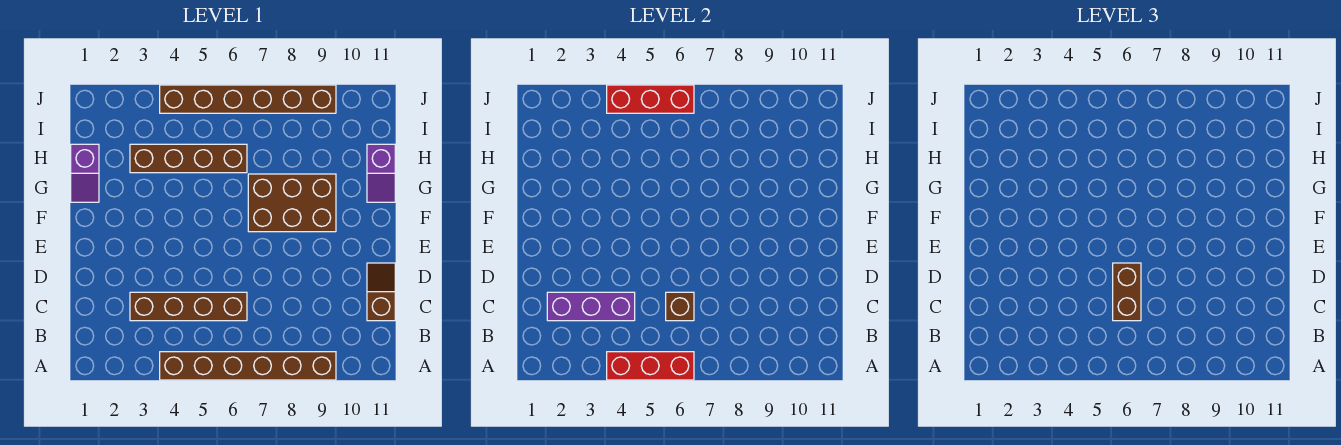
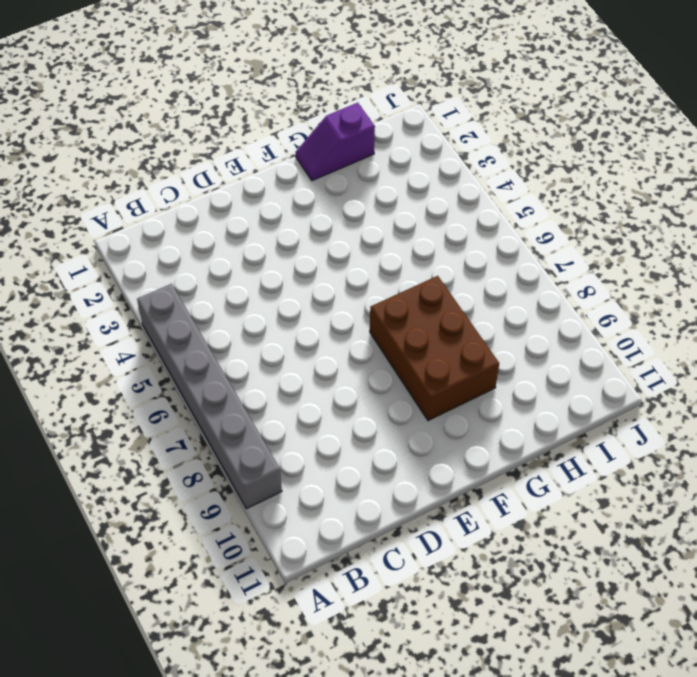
grey 1x6 brick [137,284,282,509] -> brown 1x6 brick [160,352,336,380]
none -> brown 1x4 brick [130,292,247,321]
none -> brown 1x2 slope [367,263,395,321]
none -> purple 1x2 slope [367,144,395,202]

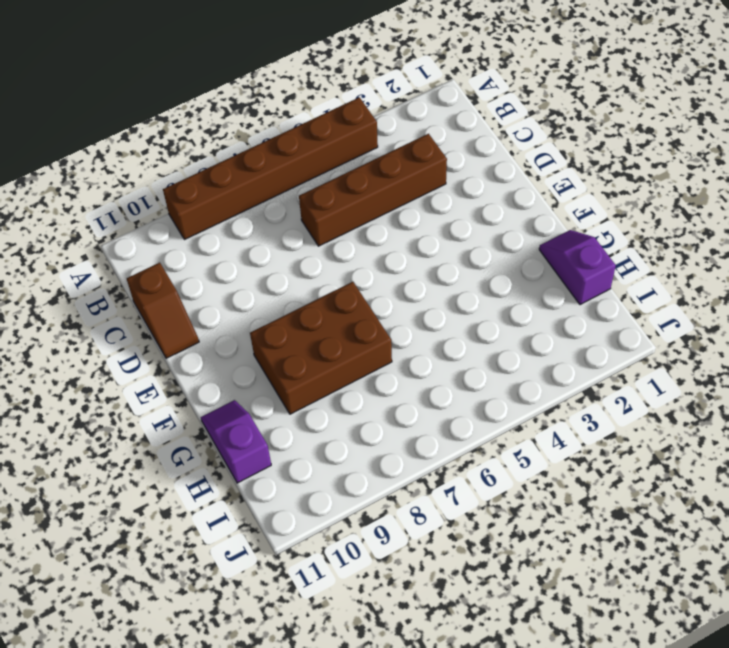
none -> brown 1x4 brick [130,144,247,173]
none -> brown 1x6 brick [160,85,336,113]
none -> red 1x3 brick [607,352,694,380]

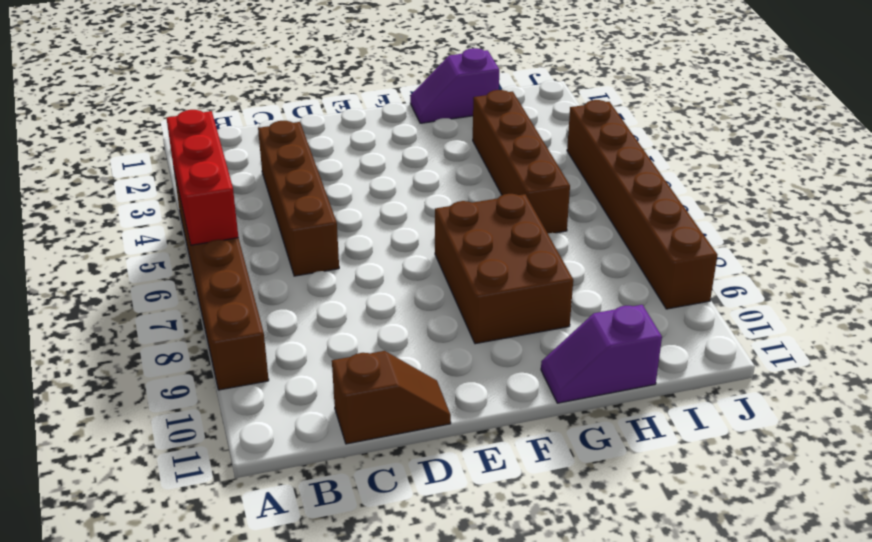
none -> purple 1x3 brick [547,292,635,321]
none -> brown 1x1 brick [666,292,694,321]
none -> red 1x3 brick [607,85,694,113]

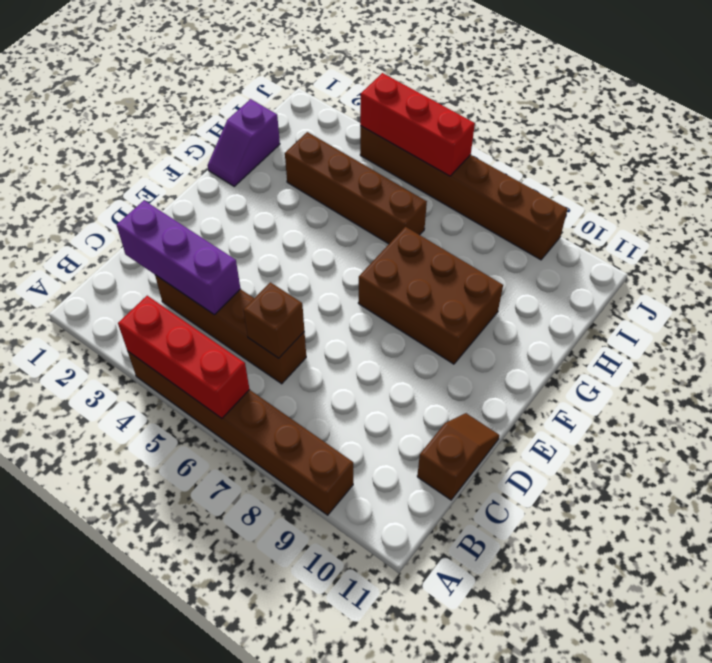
none -> purple 1x2 slope [367,144,395,202]
none -> brown 1x2 brick [1113,263,1141,321]

